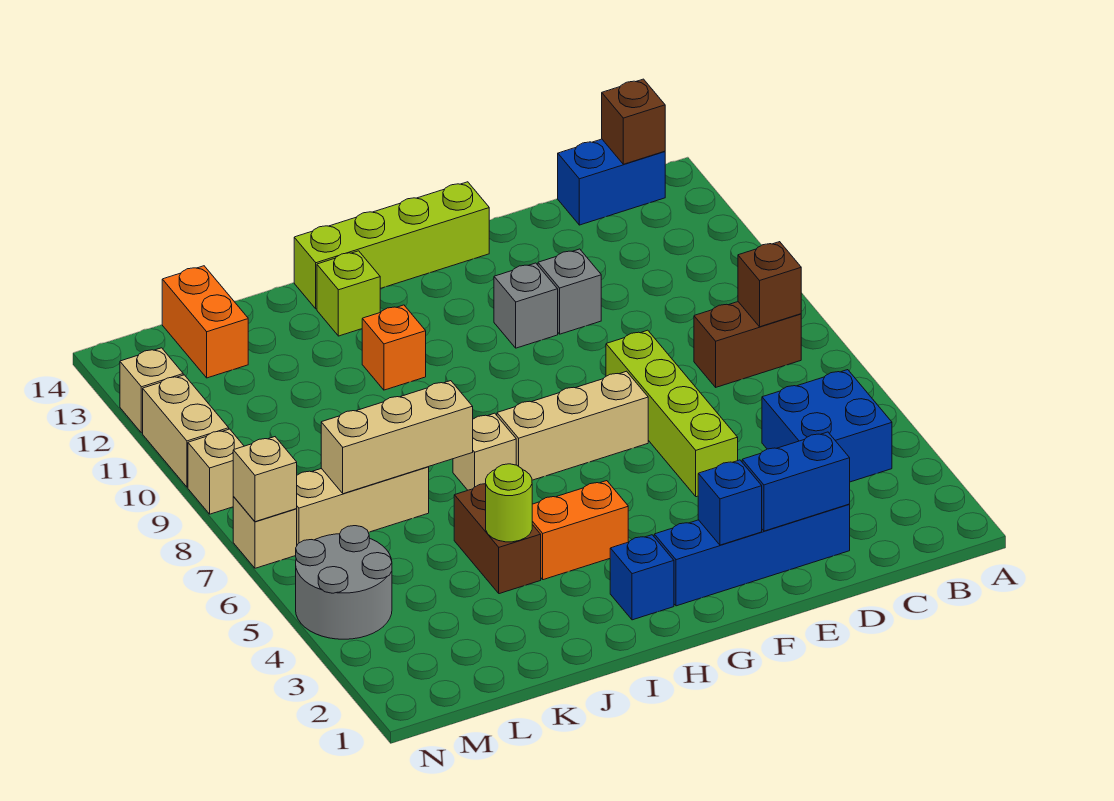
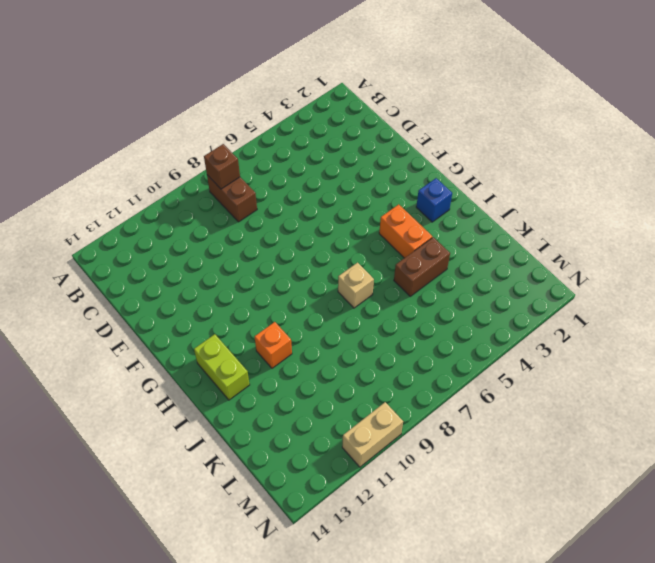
lime 1x2 brick [194,334,250,400] -> lime 1x1 brick [317,251,380,336]
none -> blue 2x2 brick [762,370,892,482]
none -> blue 1x2 brick [558,139,665,225]
none -> blue 1x4 brick [654,504,850,606]

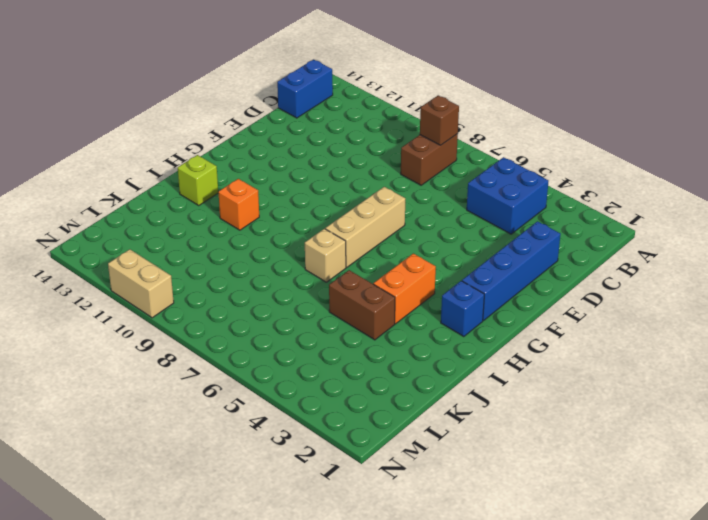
none -> lime 1x4 brick [606,330,738,497]
none -> grey 1x1 brick [538,249,601,334]
none -> grey 1x1 brick [494,263,558,348]

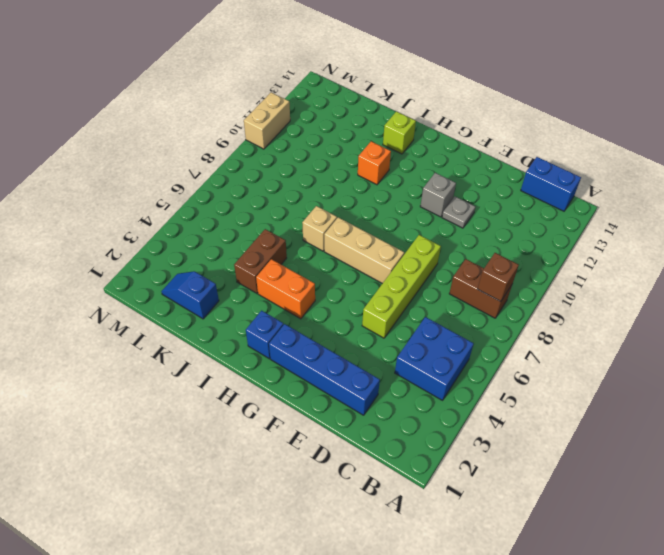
grey 1x1 plate [442,197,475,228] -> grey 1x1 brick [538,249,601,334]
blue 1x2 slope [161,271,219,319] -> none
none -> lime 1x4 brick [294,182,490,309]
none -> tan 1x3 brick [297,467,429,545]
none -> orange 1x2 brick [162,266,248,378]

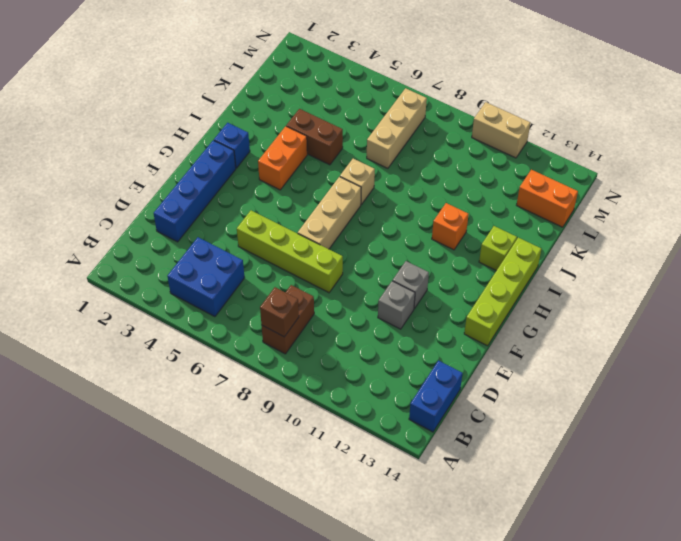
none -> grey 2x2 round brick [296,526,392,639]
none -> tan 1x1 brick [233,497,297,568]
none -> tan 1x1 brick [188,429,244,514]

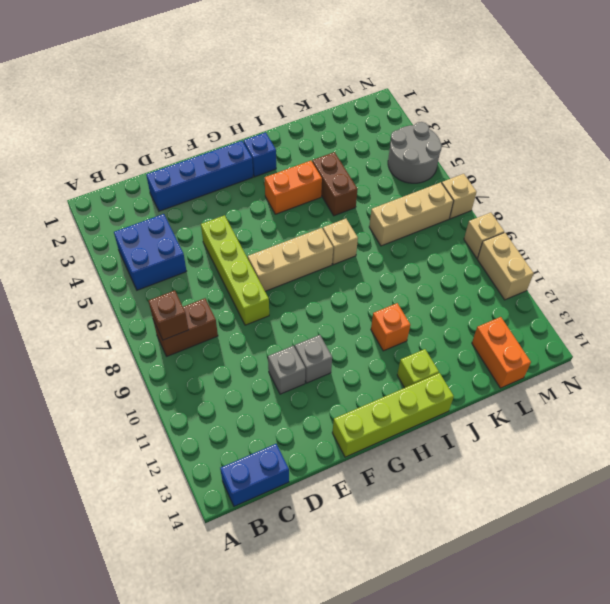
none -> tan 1x1 brick [120,348,183,433]
none -> brown 1x1 brick [602,79,665,164]
none -> blue 1x2 brick [742,432,850,531]

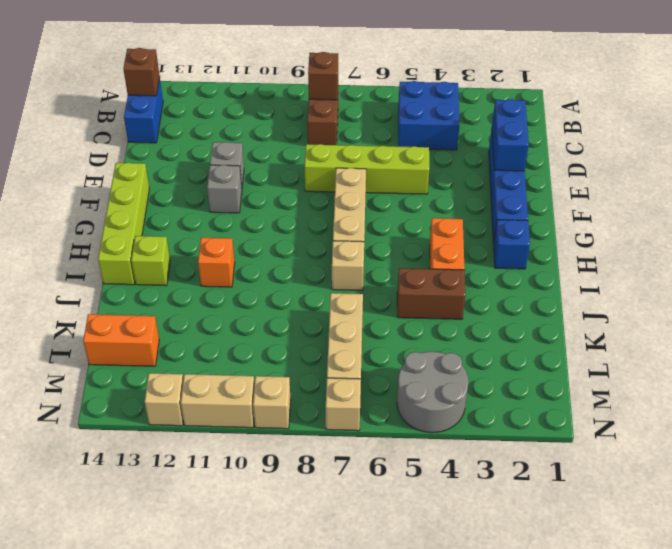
none -> blue 1x1 brick [698,460,762,545]
none -> lime 1x1 round brick [486,464,532,542]
none -> tan 1x3 brick [321,381,473,494]

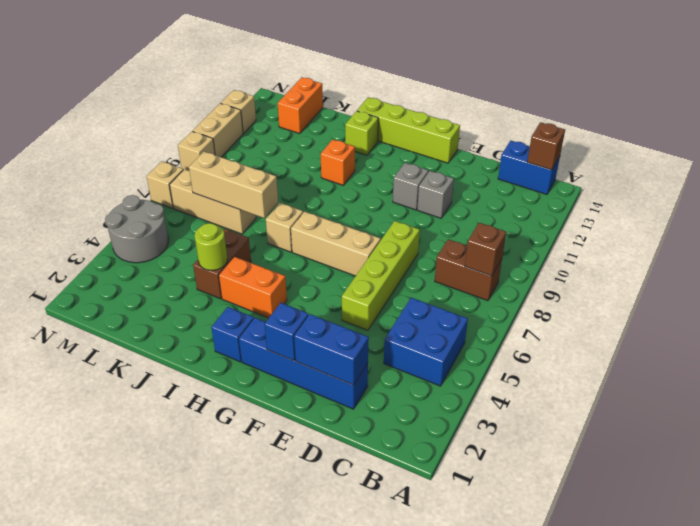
none -> tan 1x1 brick [233,437,297,522]

